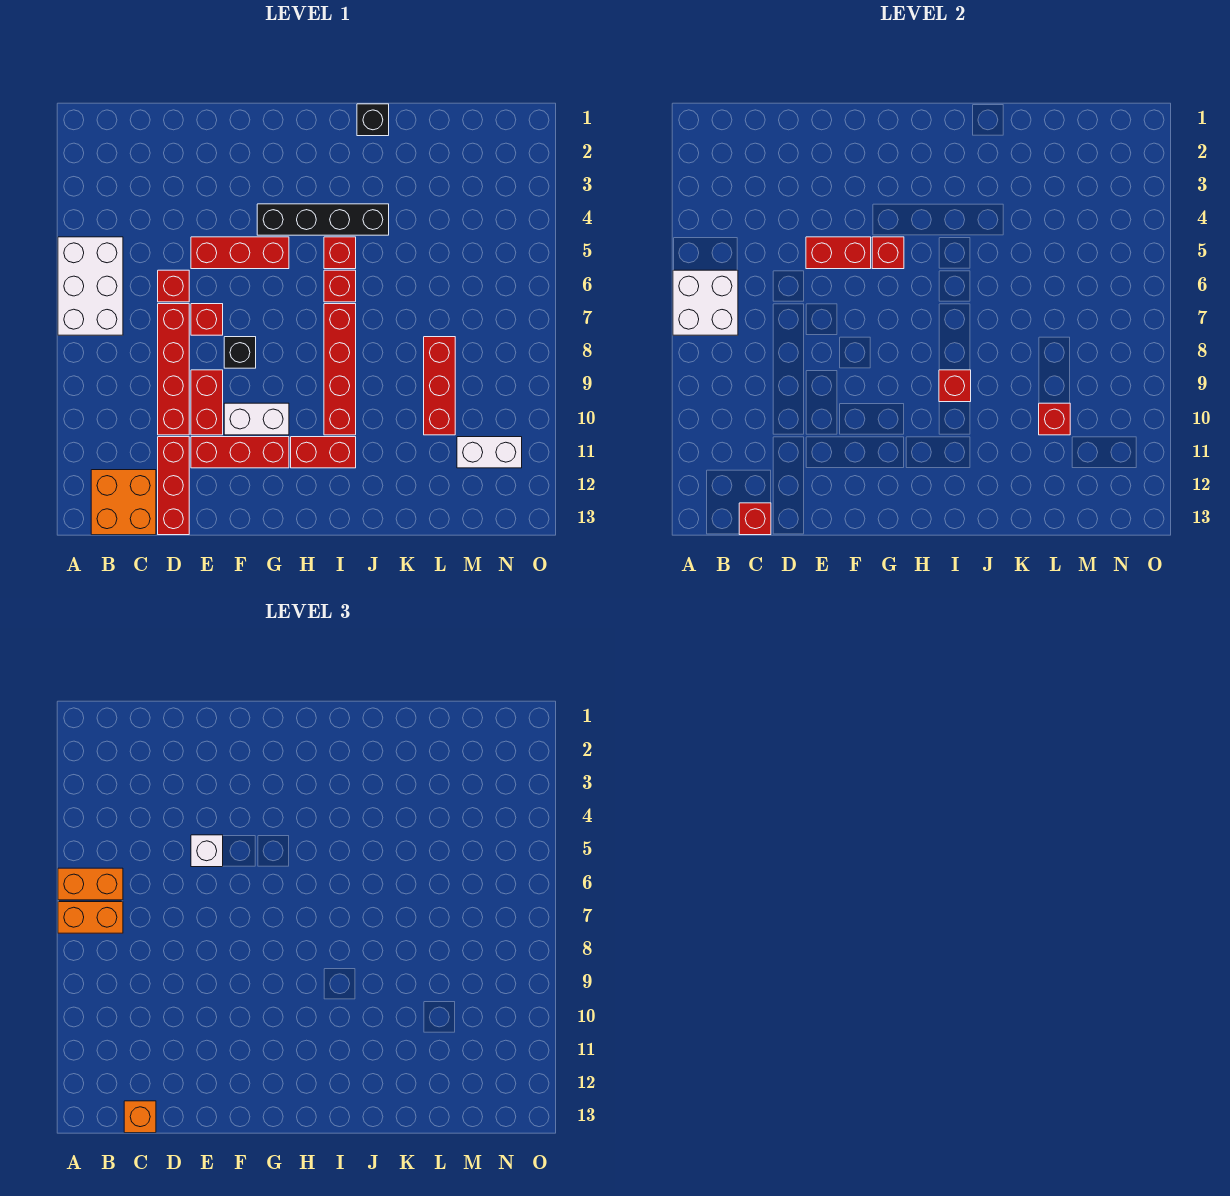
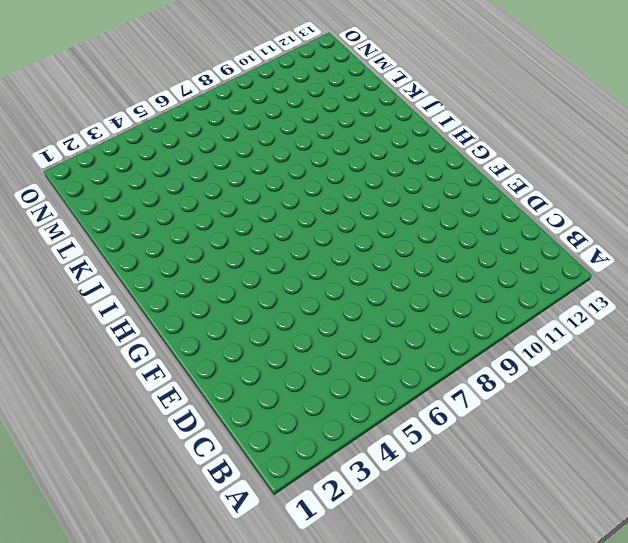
none -> white 2x3 brick [58,237,123,335]
none -> orange 2x2 brick [91,470,156,535]
none -> red 1x1 brick [158,270,189,302]

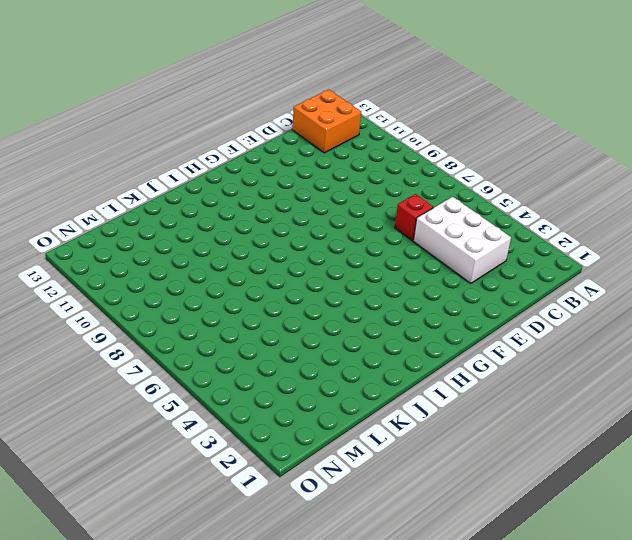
white 2x3 brick [413,197,511,284] -> white 2x3 brick moved to [58,237,123,335]
none -> red 1x4 brick [158,304,189,435]
none -> red 1x3 brick [158,437,189,535]
none -> red 1x3 brick [191,237,289,269]

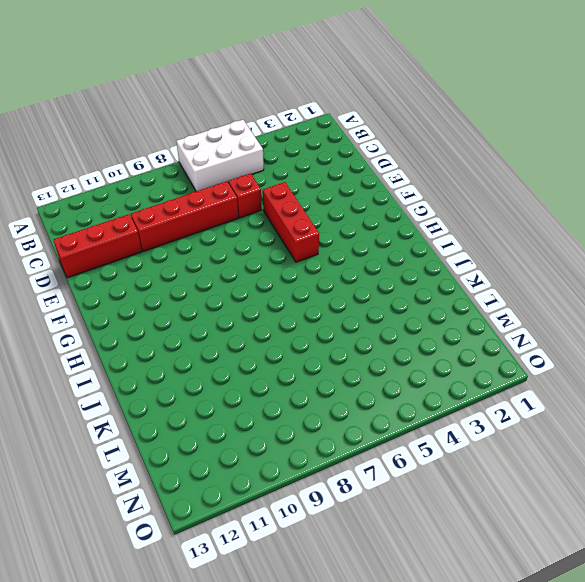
none -> orange 2x2 brick [91,470,156,535]
none -> red 1x1 brick [191,304,223,335]
none -> red 1x2 brick [191,370,223,435]

